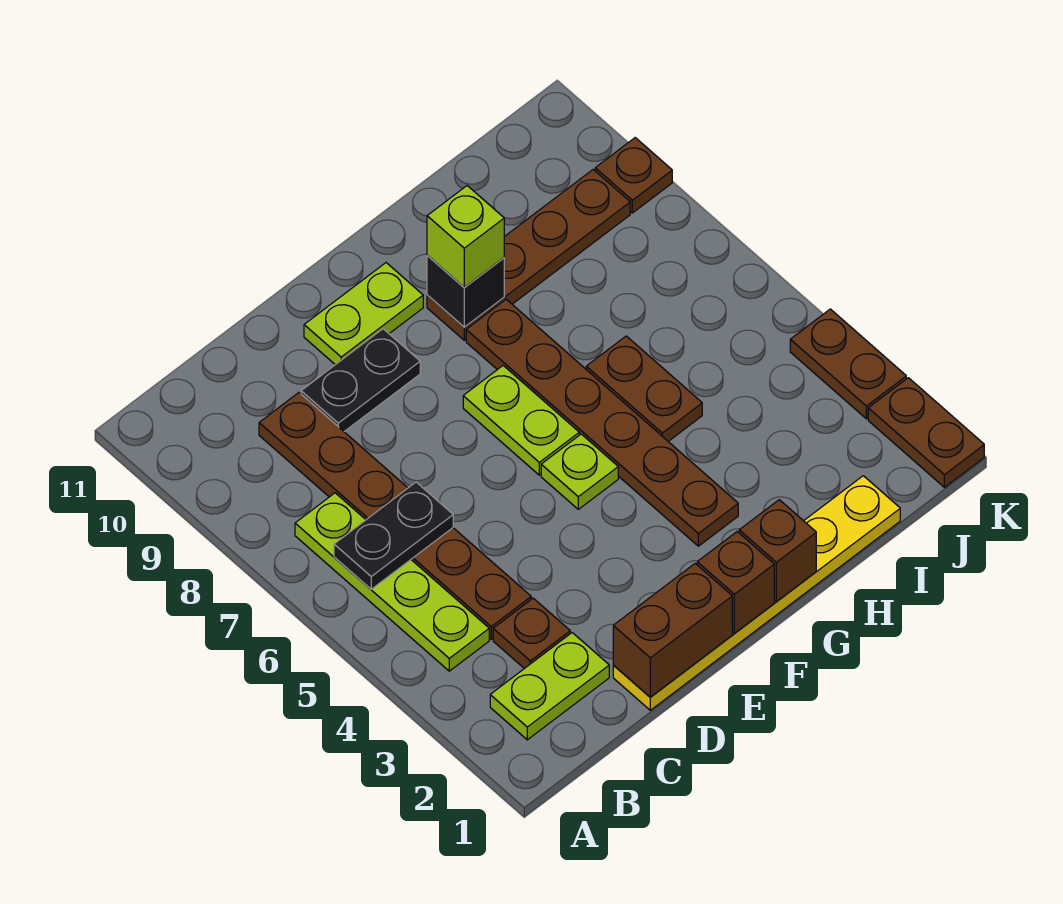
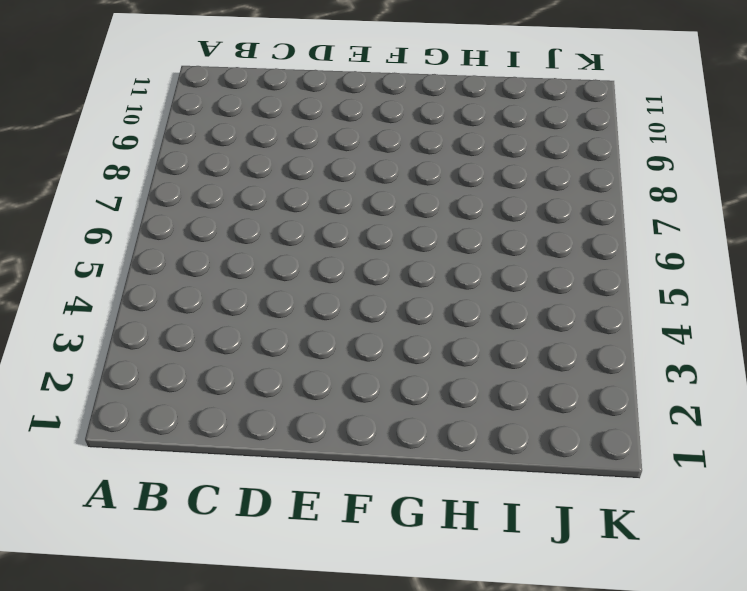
none -> lime 1x2 plate [490,633,609,740]
none -> lime 1x4 plate [295,493,489,671]
none -> brown 1x1 plate [493,598,570,669]

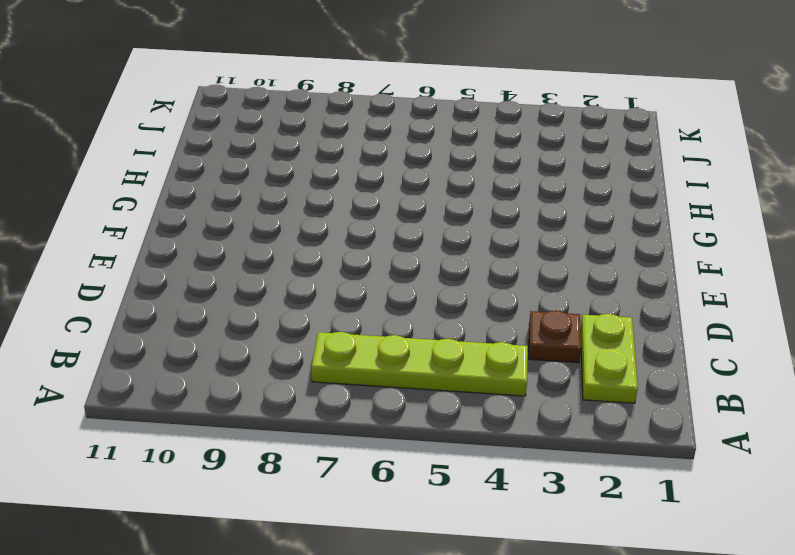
none -> brown 1x6 plate [259,393,531,639]
none -> yellow 1x6 plate [613,476,900,710]
none -> black 1x2 plate [301,329,420,431]

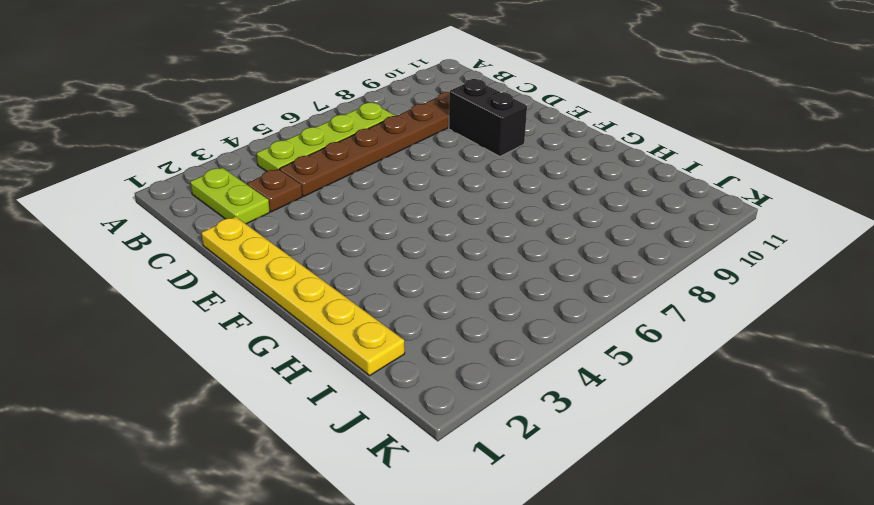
black 1x2 brick [449,79,527,156] -> black 1x2 plate [301,329,420,431]
none -> lime 1x2 plate [304,263,423,365]
none -> lime 1x1 plate [541,434,618,509]
none -> lime 1x2 plate [463,366,579,475]

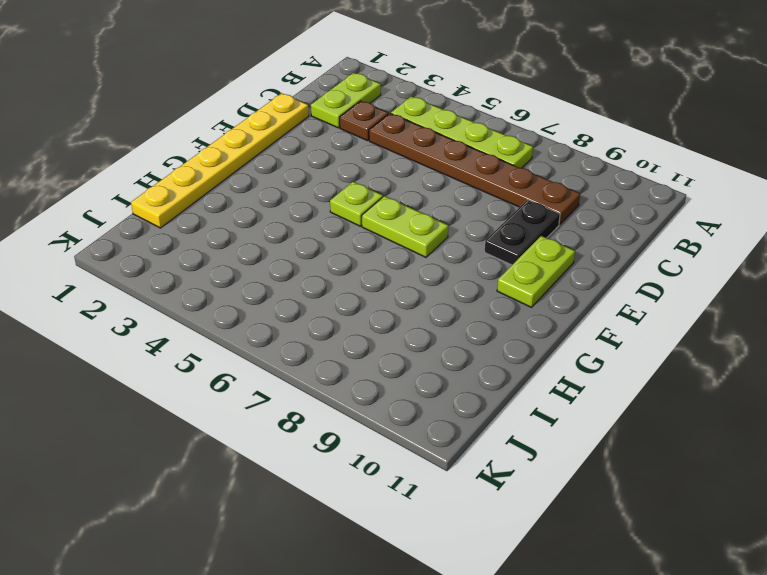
none -> brown 1x6 plate [466,299,738,546]
none -> brown 1x4 plate [427,170,630,340]
none -> brown 1x2 plate [586,336,702,441]

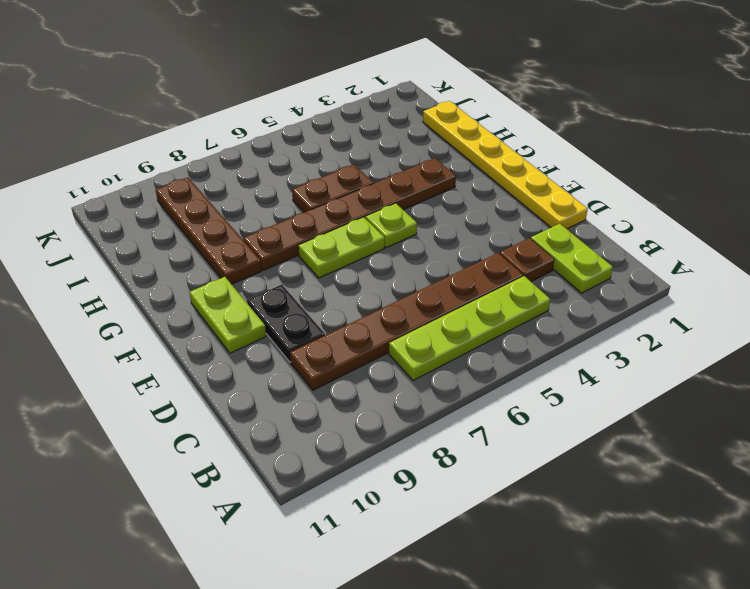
none -> brown 1x2 plate [868,378,984,487]
none -> brown 1x2 plate [790,309,906,419]
none -> brown 1x1 plate [595,138,672,213]

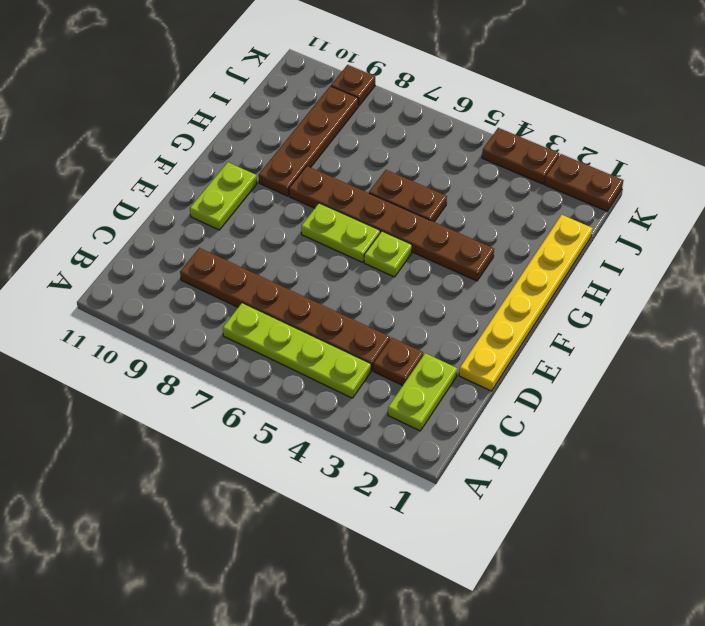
none -> black 1x2 plate [301,329,420,431]
none -> black 1x2 plate [334,482,453,589]
none -> brown 1x2 brick [613,563,732,697]

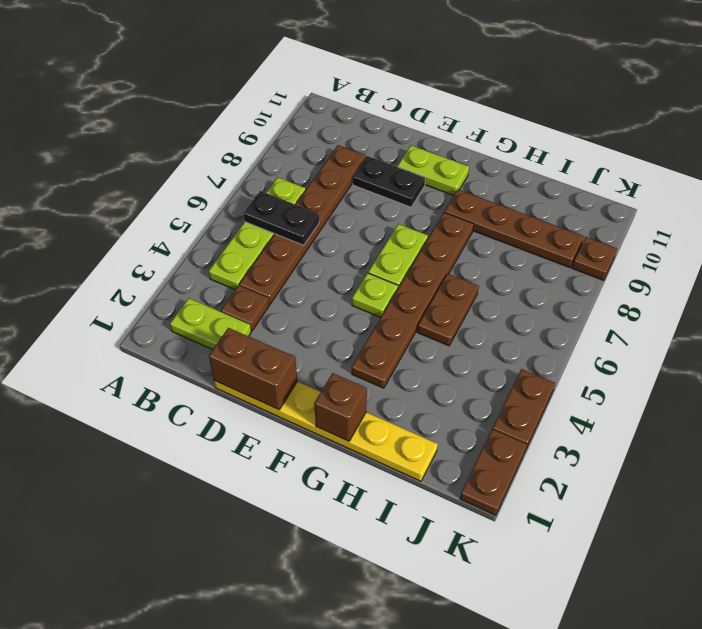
none -> brown 1x1 brick [697,532,774,633]
none -> black 1x1 brick [427,256,504,327]
none -> lime 1x1 brick [427,186,504,288]

